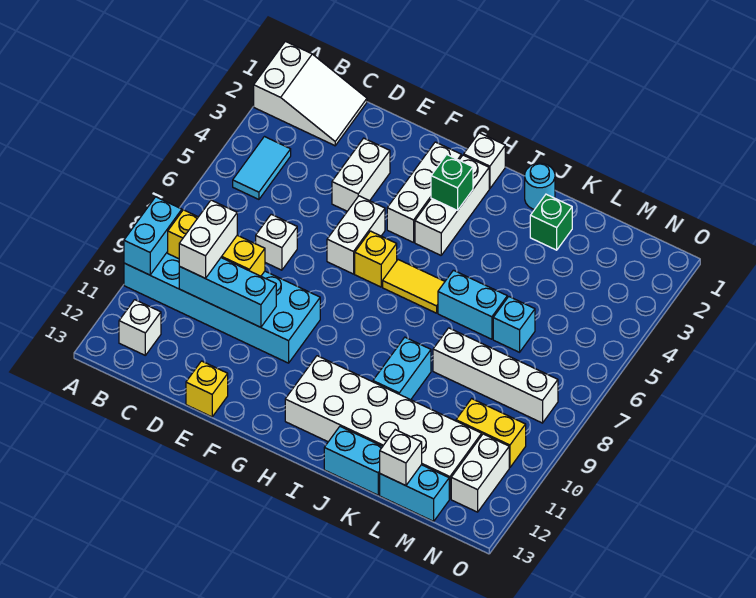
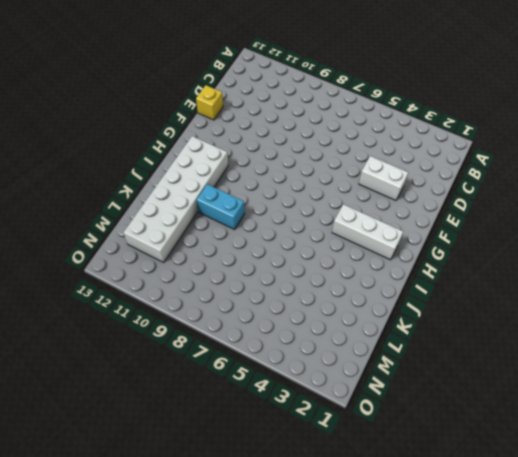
none -> white 2x3 slope [254,41,367,146]
none -> cyan 2x6 brick [124,252,320,363]
none -> cyan 1x2 tile [233,137,291,199]
none -> white 1x1 brick [119,300,161,355]

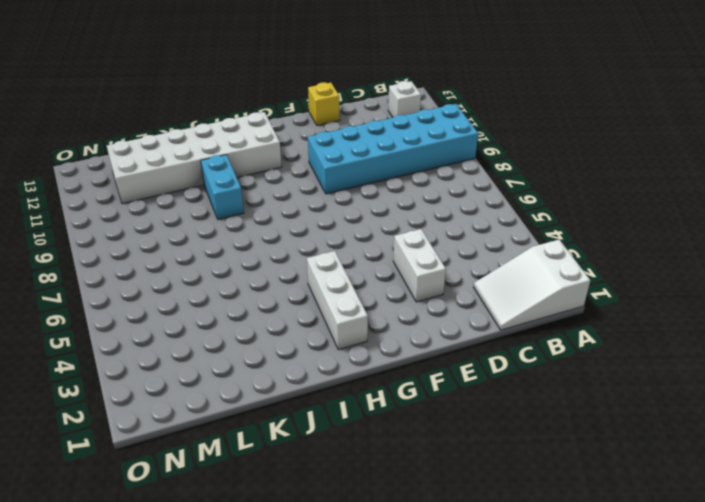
none -> cyan 1x2 tile [233,137,291,199]
none -> white 1x1 brick [256,214,297,270]
none -> white 1x2 brick [327,196,385,274]
none -> white 1x3 brick [387,142,461,242]

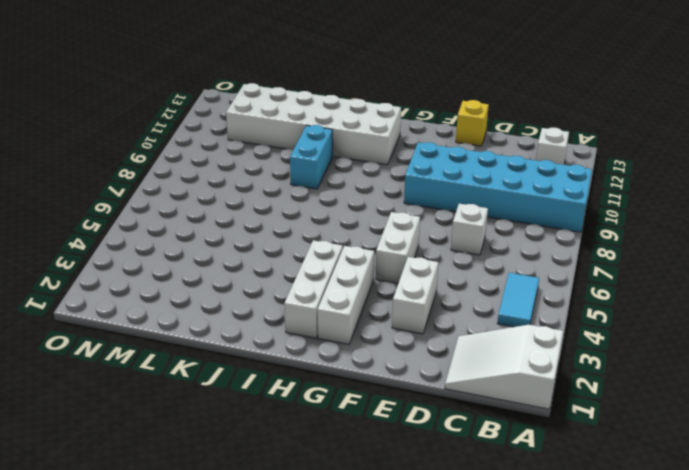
none -> yellow 1x1 brick [355,231,397,287]
none -> white 1x1 brick [464,133,505,189]
none -> yellow 1x2 tile [383,260,445,313]
none -> cyan 1x1 round brick [525,163,555,210]

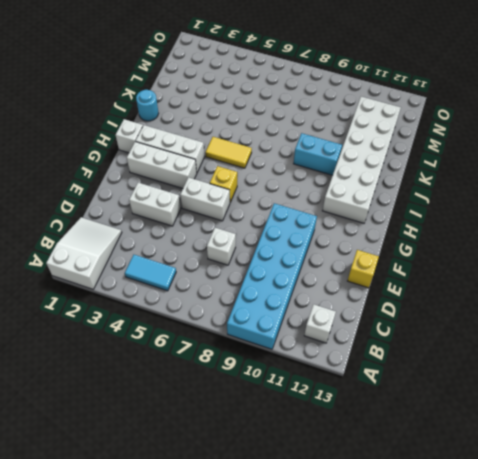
yellow 1x2 tile [205,137,252,168] -> yellow 1x2 tile turned to [383,260,445,313]
none -> cyan 1x2 brick [438,270,507,339]
none -> cyan 1x2 brick [324,427,383,495]
none -> green 1x1 brick [530,194,572,250]
none -> white 1x4 brick [433,328,558,423]

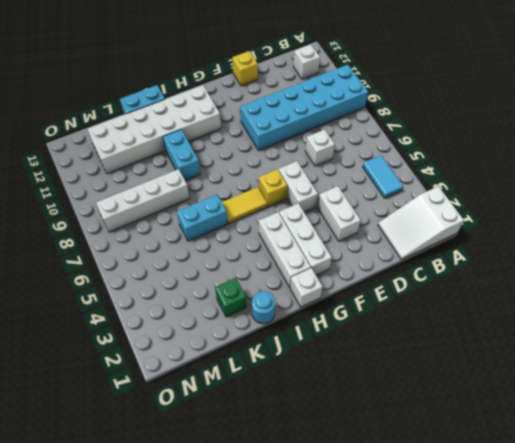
none -> cyan 1x1 brick [493,297,535,352]
none -> cyan 1x2 brick [380,465,449,521]
none -> yellow 1x2 brick [456,399,526,468]
none -> white 1x2 brick [451,434,509,512]

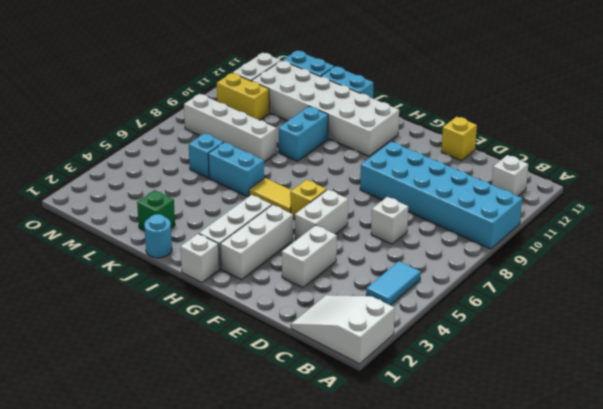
none -> cyan 1x2 brick [124,197,182,275]
none -> yellow 1x3 brick [168,210,265,276]
none -> cyan 1x3 brick [179,258,276,327]
none -> green 1x1 brick [431,155,473,211]

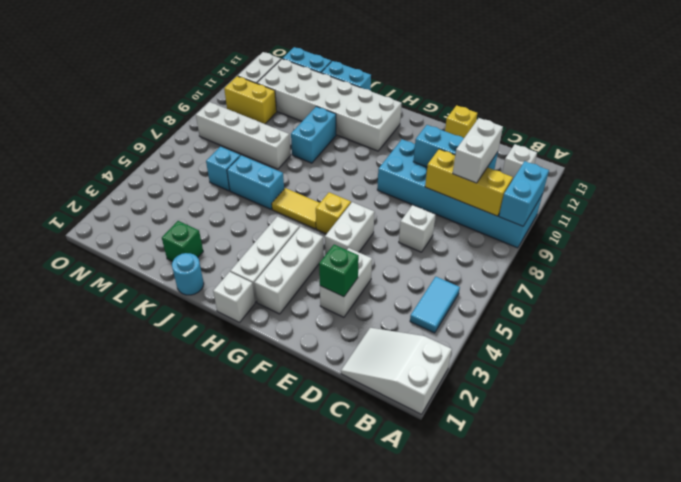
green 1x1 brick [319,245,359,297] -> green 1x1 brick moved to [431,155,473,211]
none -> white 1x1 brick [380,430,422,486]

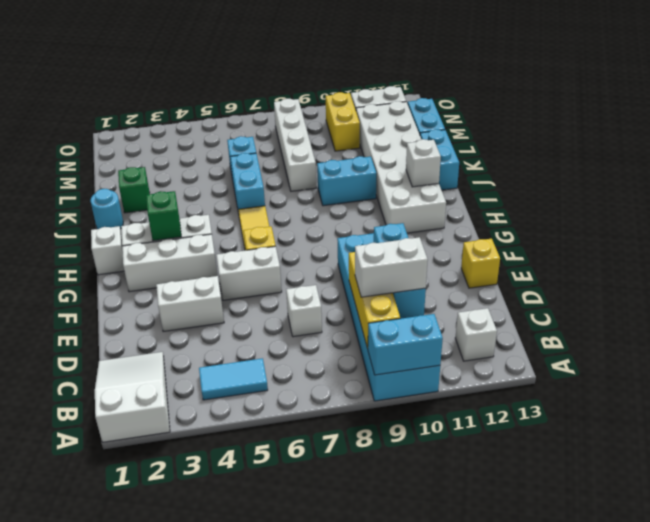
white 1x1 brick [406,139,441,187] -> white 1x1 brick moved to [380,430,422,486]

